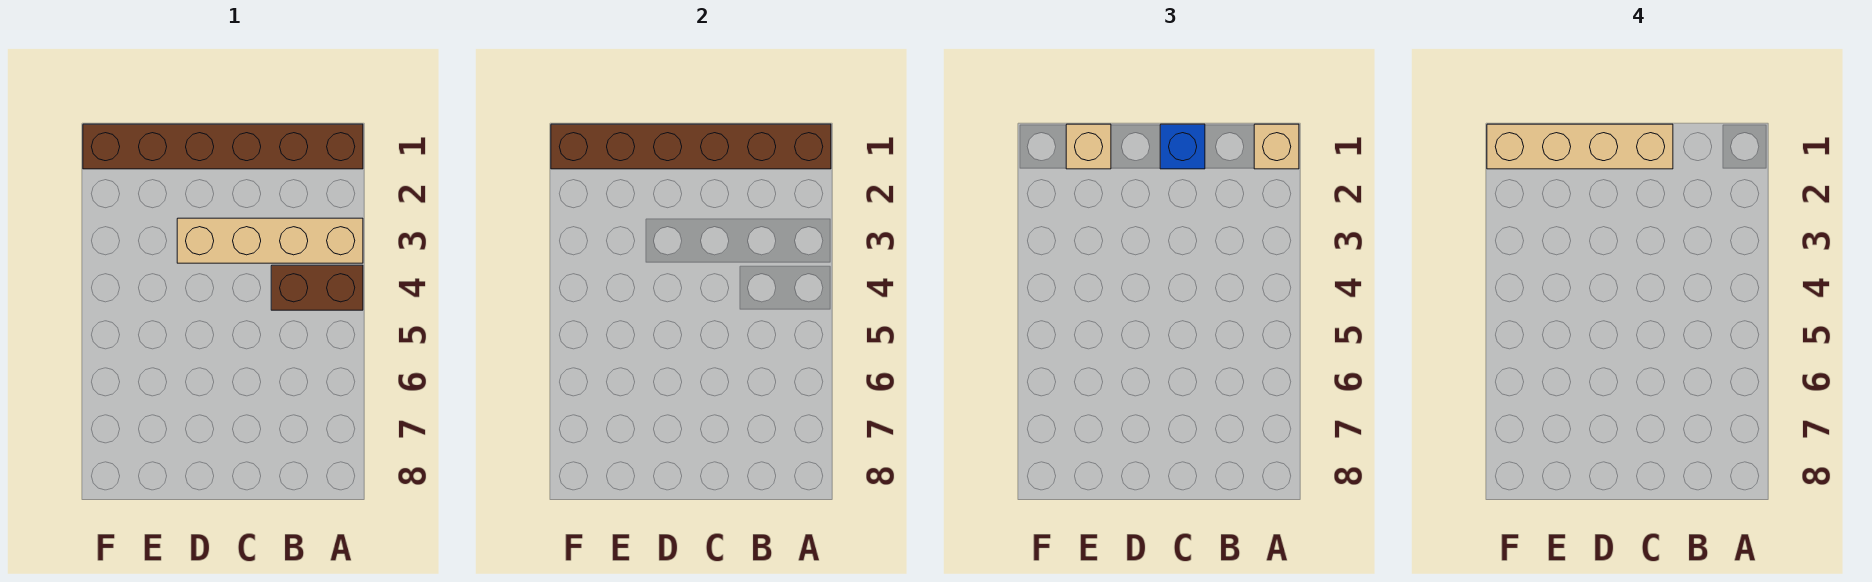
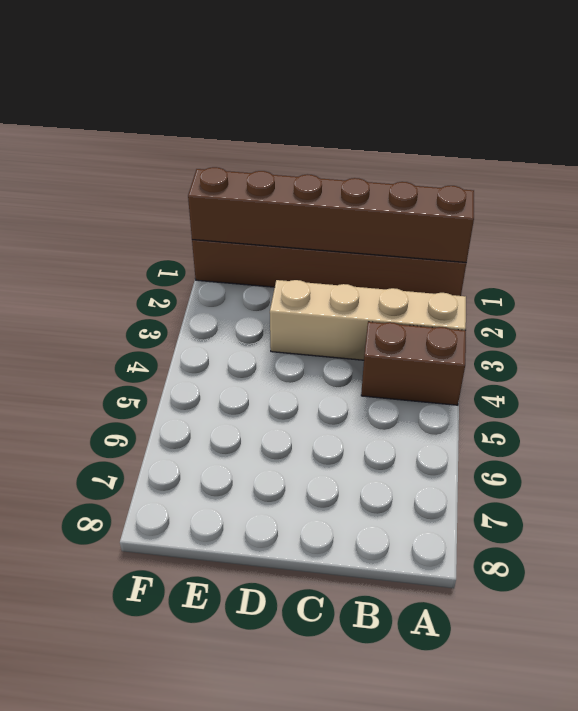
none -> tan 1x1 brick [1254,124,1299,169]
none -> blue 1x1 brick [1160,124,1205,169]

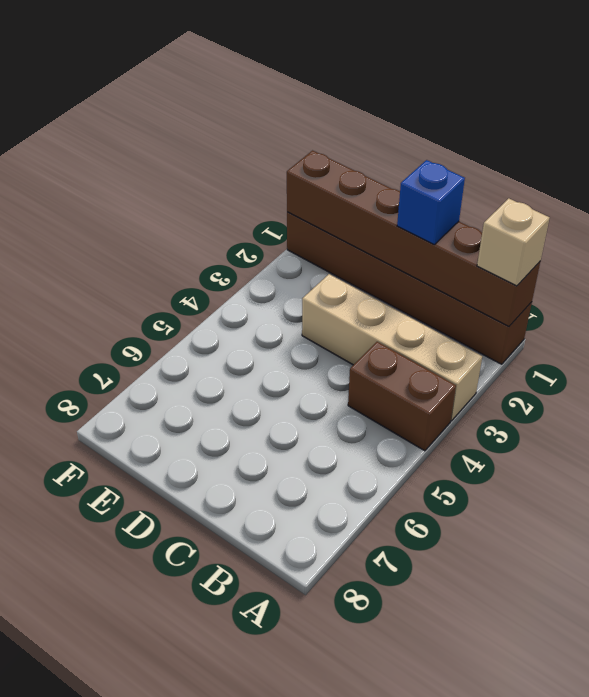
none -> tan 1x1 brick [1066,124,1111,169]
none -> tan 1x4 brick [1487,124,1673,169]

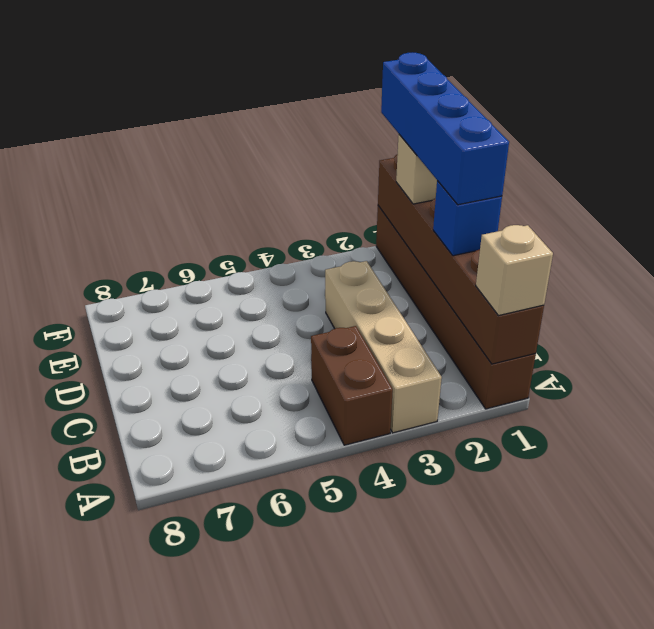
blue 1x4 brick [381,52,509,205] -> tan 1x4 brick [1487,124,1673,169]

